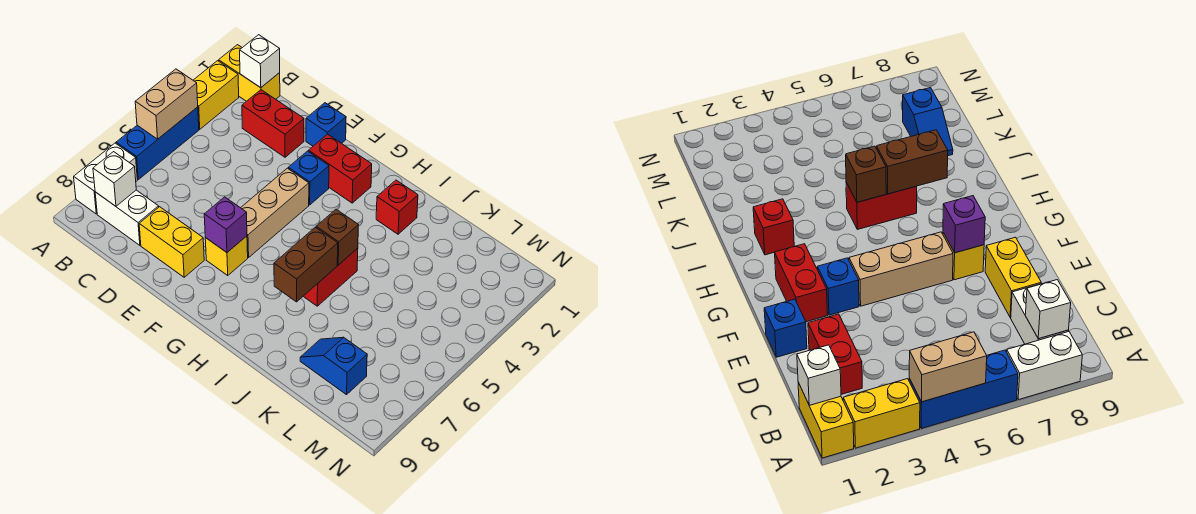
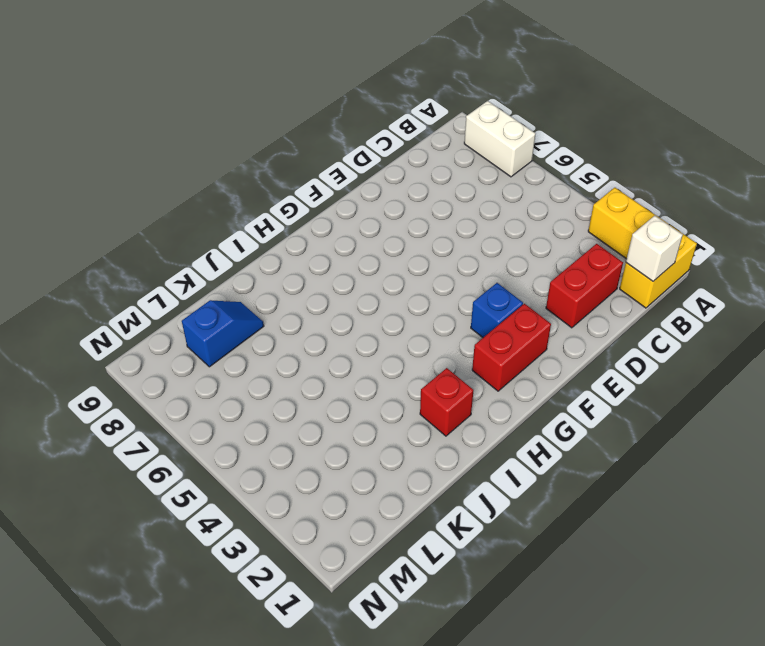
none -> blue 1x3 brick [116,107,199,179]
none -> white 1x2 brick [95,190,159,245]
none -> yellow 1x2 brick [139,207,204,277]

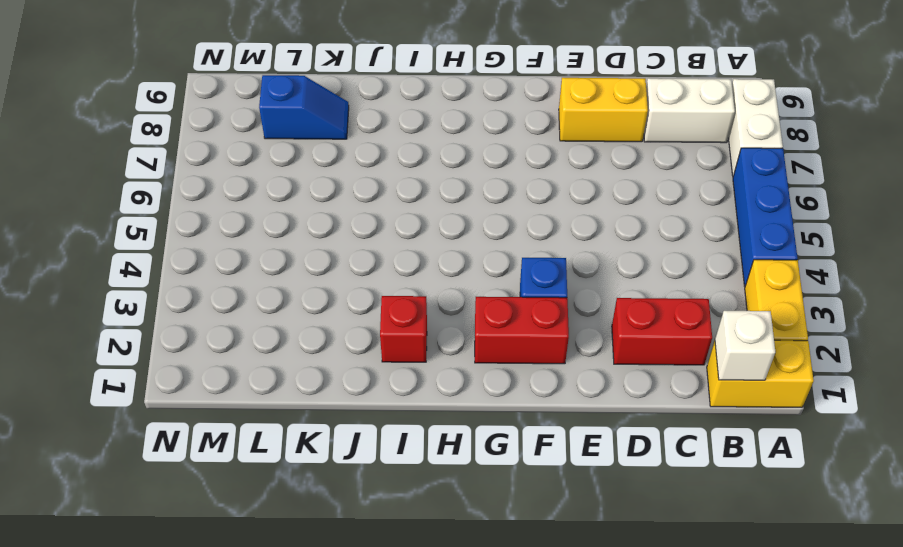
none -> blue 1x1 brick [306,103,346,146]
none -> tan 1x3 brick [241,168,309,258]
none -> yellow 1x1 brick [205,236,248,275]

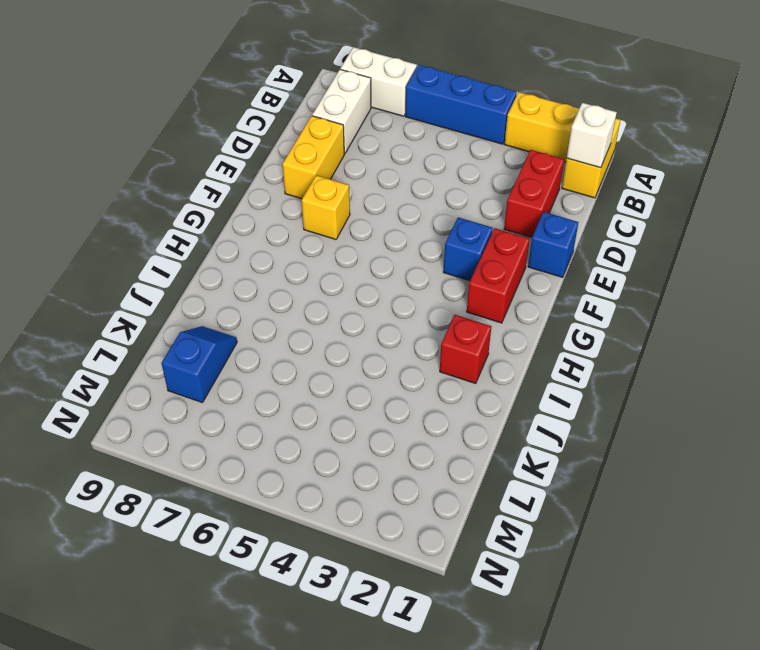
none -> tan 1x3 brick [241,168,309,258]
none -> red 1x2 brick [303,248,358,306]
none -> tan 1x2 brick [135,69,198,139]

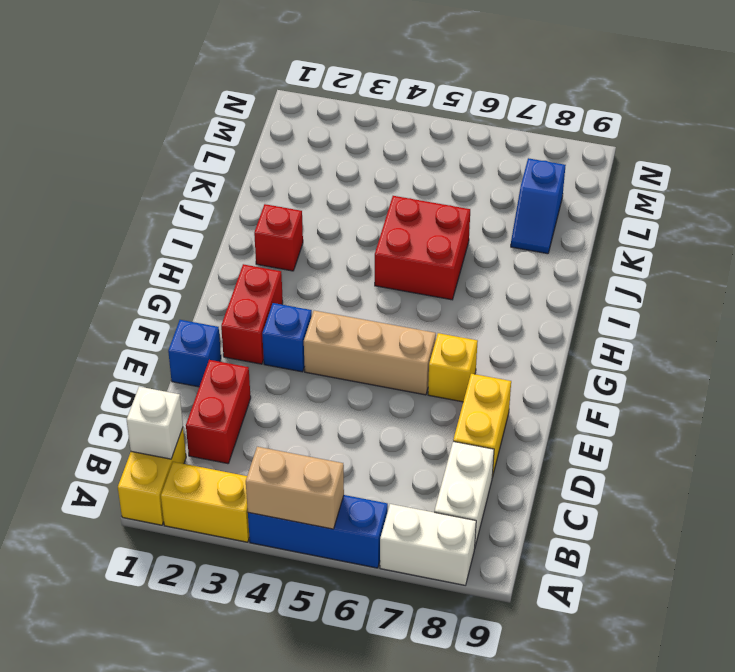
red 2x2 brick [375,196,470,300] -> red 1x2 brick [303,248,358,306]
none -> white 1x1 brick [93,152,136,206]
none -> purple 1x1 brick [204,197,247,252]
none -> brown 1x1 brick [316,209,358,265]

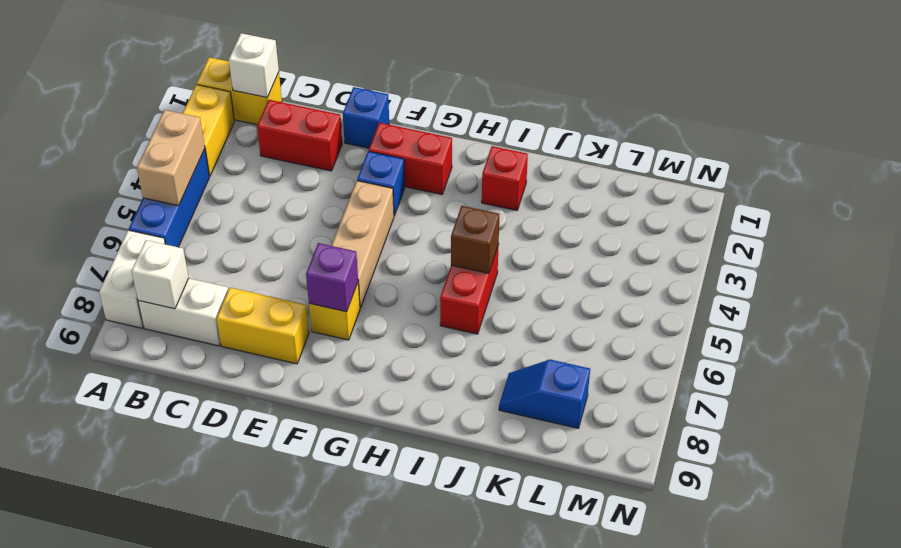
none -> brown 1x2 brick [274,227,338,302]

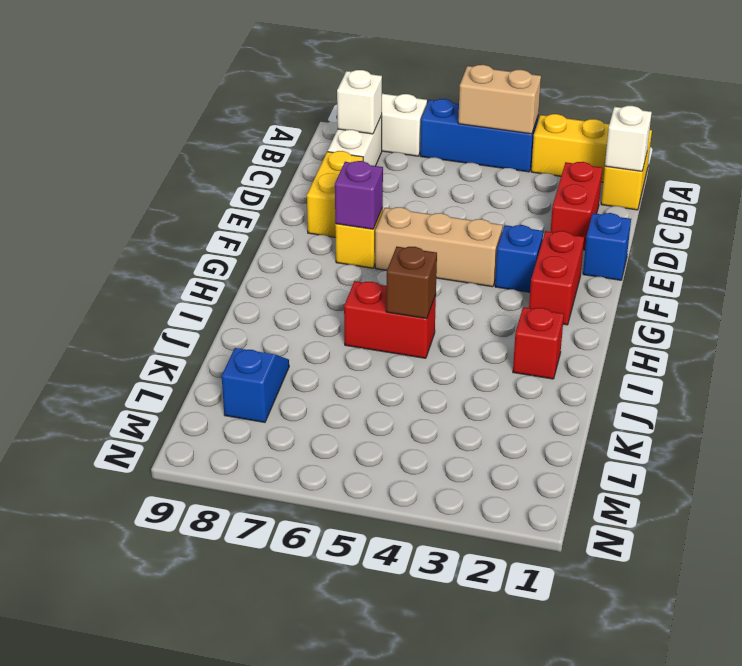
none -> brown 1x2 brick [274,227,338,302]

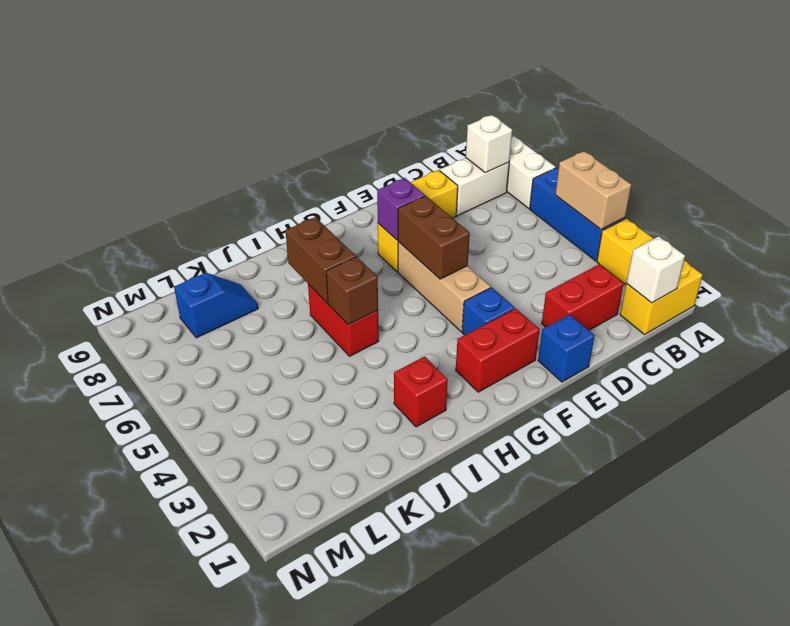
brown 1x2 brick [398,196,470,279] -> none

